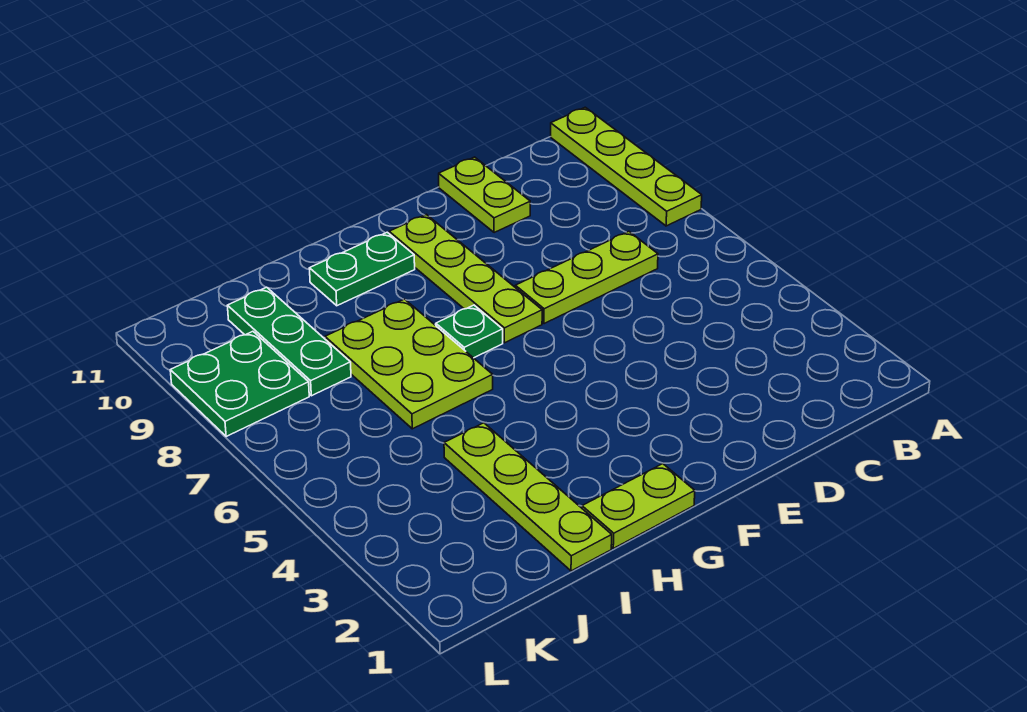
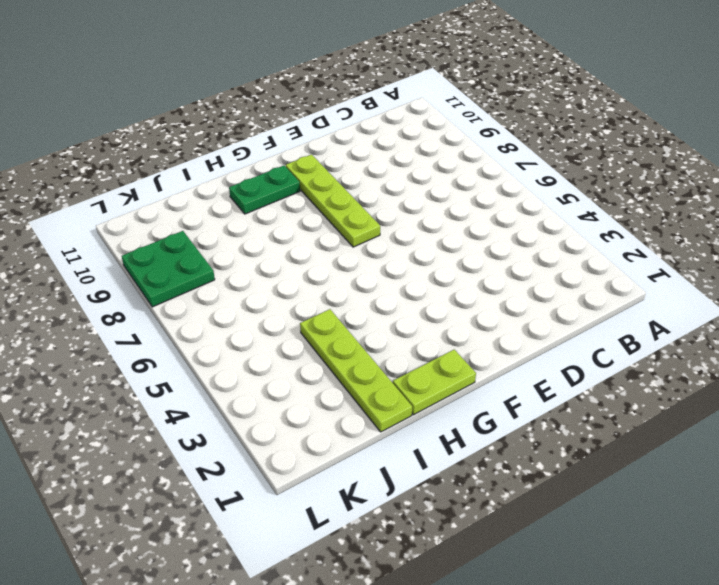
none -> lime 1x4 plate [551,107,702,226]
none -> lime 1x3 plate [515,231,658,324]

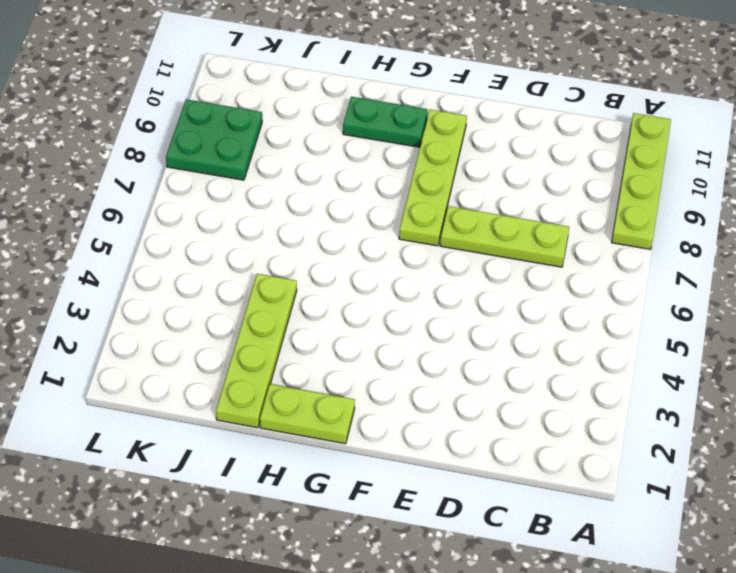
none -> lime 1x2 plate [439,157,530,233]
none -> green 1x1 plate [436,305,503,358]

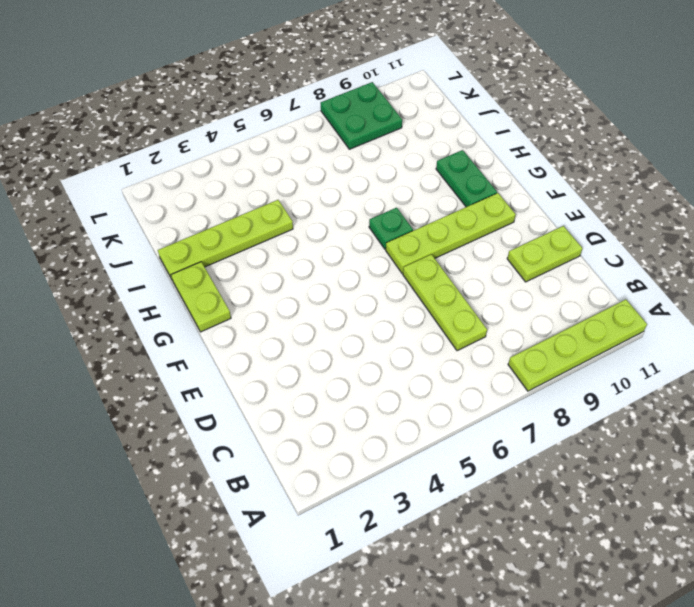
none -> lime 2x3 plate [325,299,493,429]
none -> green 1x3 plate [227,287,351,396]

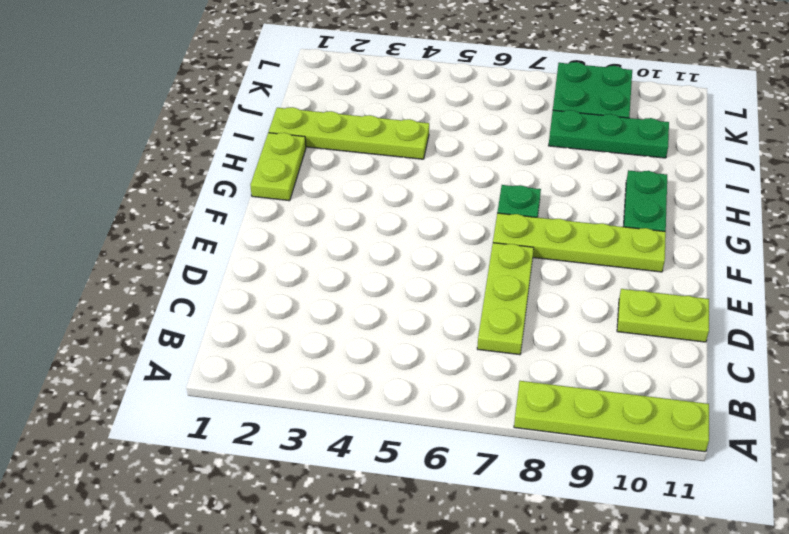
none -> lime 2x3 plate [325,299,493,429]

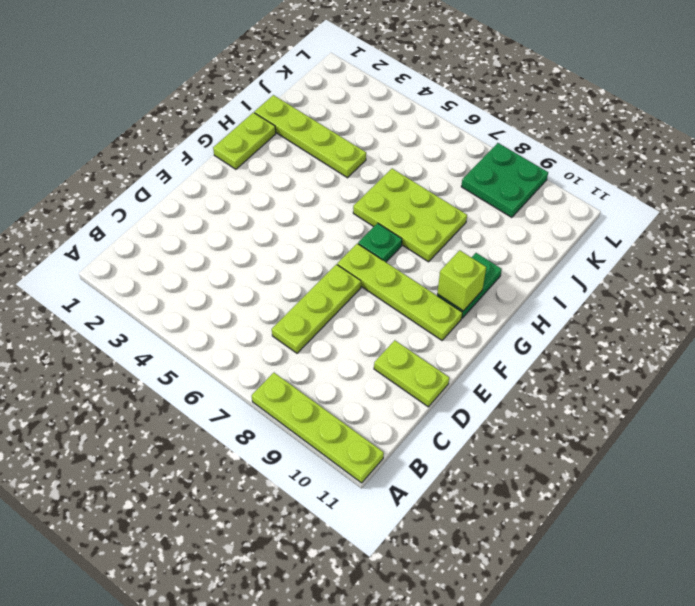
lime 1x1 brick [437,250,486,311] -> none
none -> green 1x3 plate [227,287,351,396]

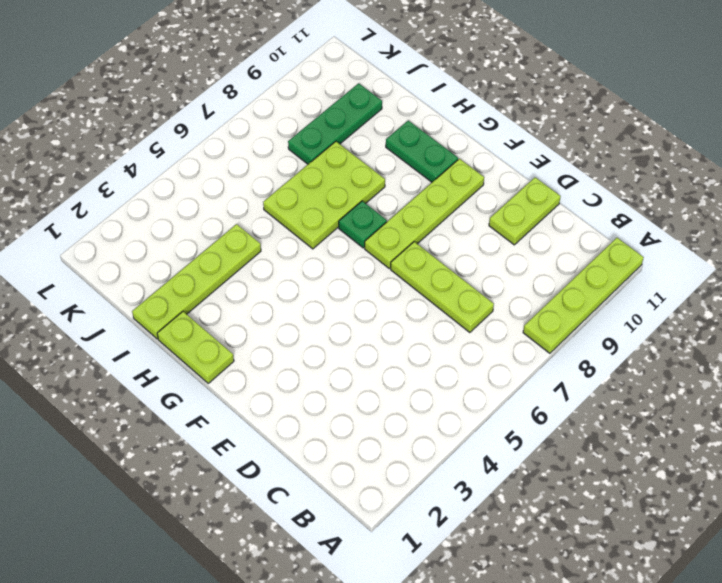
none -> green 2x2 plate [170,331,309,437]

